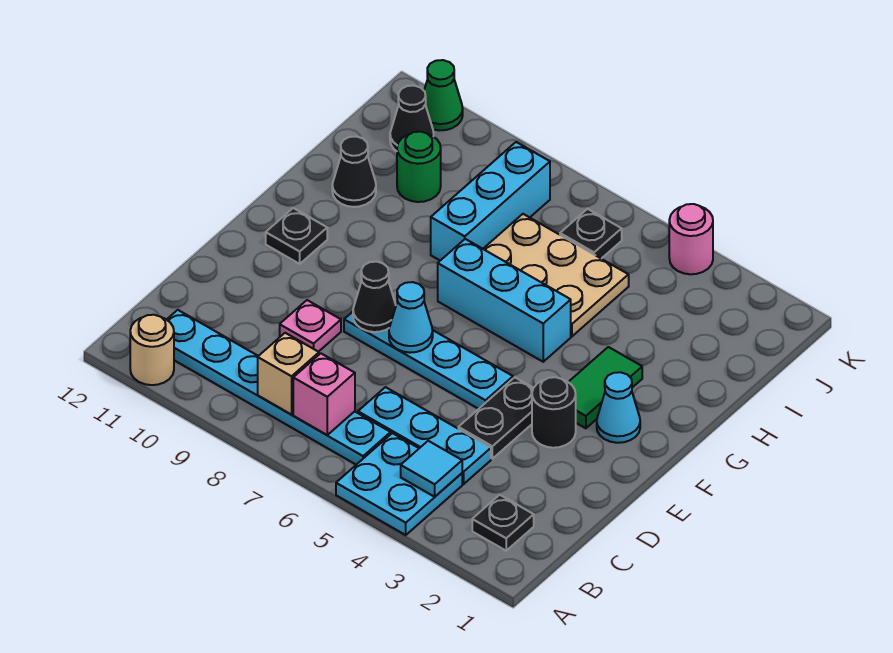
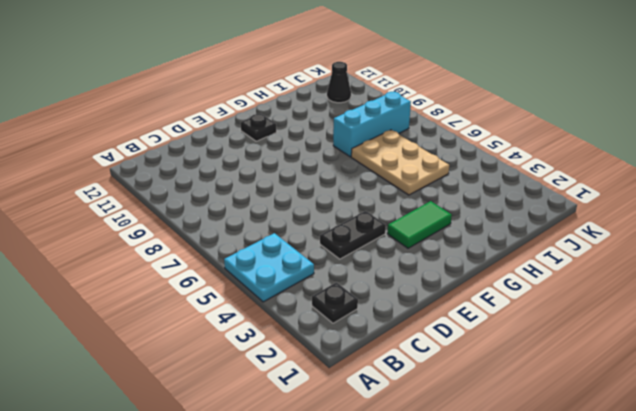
none -> tan 1x1 round brick [130,315,174,385]
none -> cyan 1x6 plate [167,310,391,465]
none -> cyan 1x3 plate [358,387,491,484]

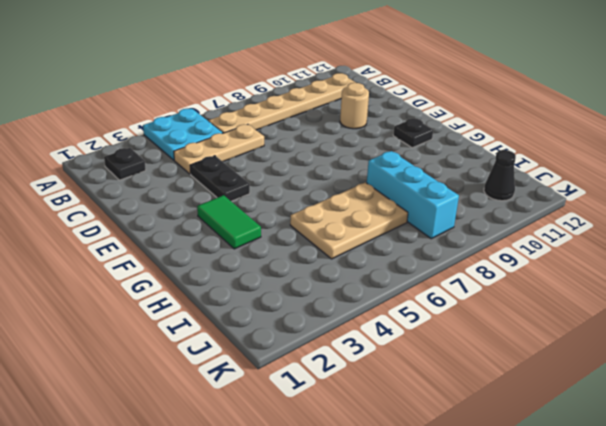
tan 1x6 plate [209,73,356,133] -> cyan 1x6 plate [167,310,391,465]
tan 1x3 plate [174,124,264,174] -> cyan 1x3 plate [358,387,491,484]
tan 1x1 round brick [340,83,369,129] -> tan 1x1 round brick moved to [130,315,174,385]
none -> pink 1x1 plate [280,300,341,352]
none -> black 1x1 round brick [532,377,576,448]
none -> cyan 1x4 plate [344,312,513,409]

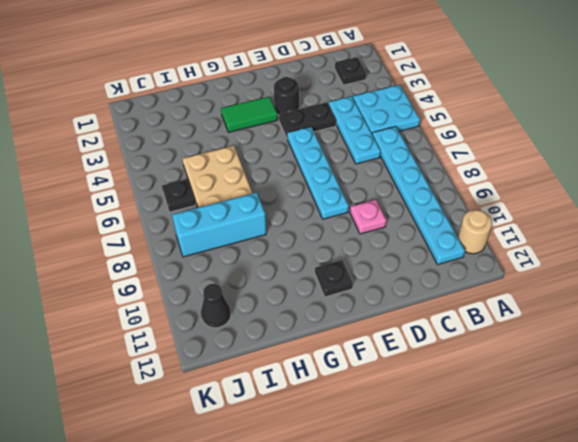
none -> cyan 1x1 cone [597,372,640,443]
none -> cyan 1x3 brick [438,239,571,362]
none -> black 1x1 cone [332,137,376,207]

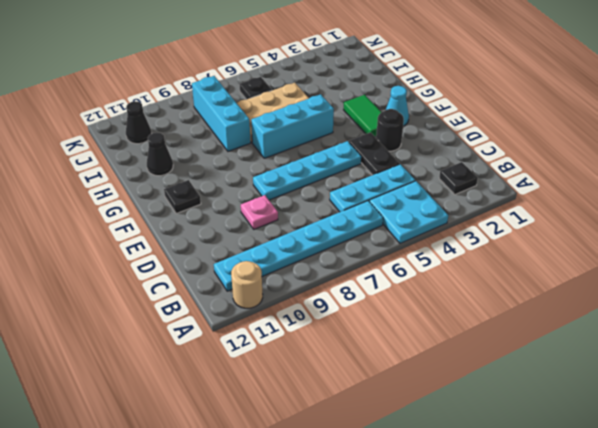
none -> green 1x1 round brick [397,132,441,202]
none -> pink 1x1 round brick [669,204,713,274]
none -> green 1x1 cone [424,60,463,130]

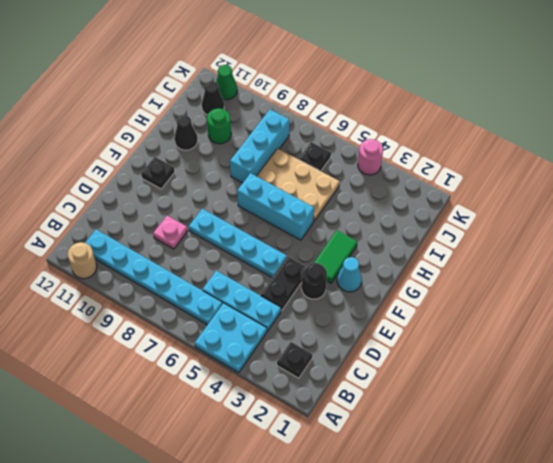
none -> cyan 1x1 tile [401,441,462,497]
none -> pink 1x1 brick [293,353,355,435]
none -> tan 1x1 brick [258,333,319,415]

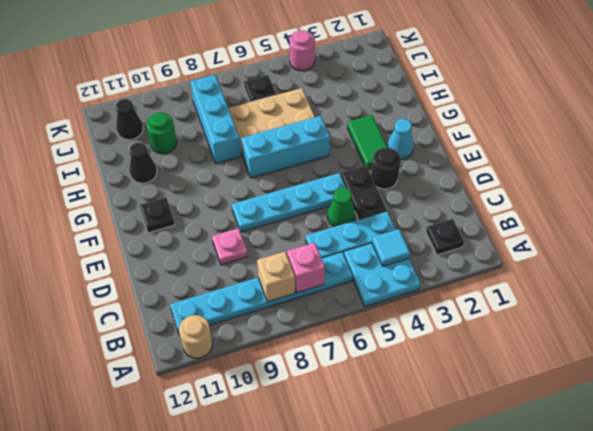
green 1x1 cone [327,187,355,227] -> green 1x1 cone moved to [424,60,463,130]
none -> cyan 1x1 cone [389,282,433,353]
none -> black 1x1 cone [353,262,396,332]

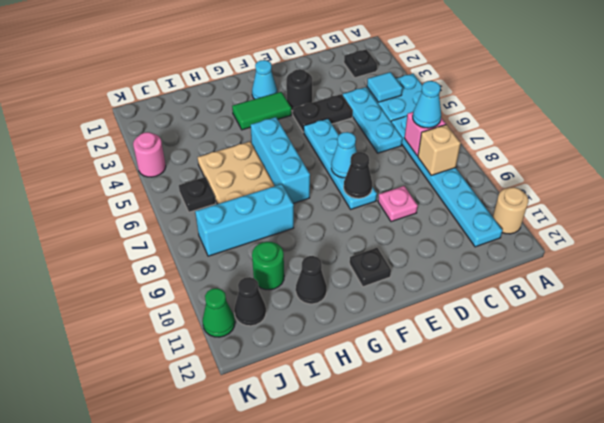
cyan 1x1 cone [413,81,441,128] -> none

